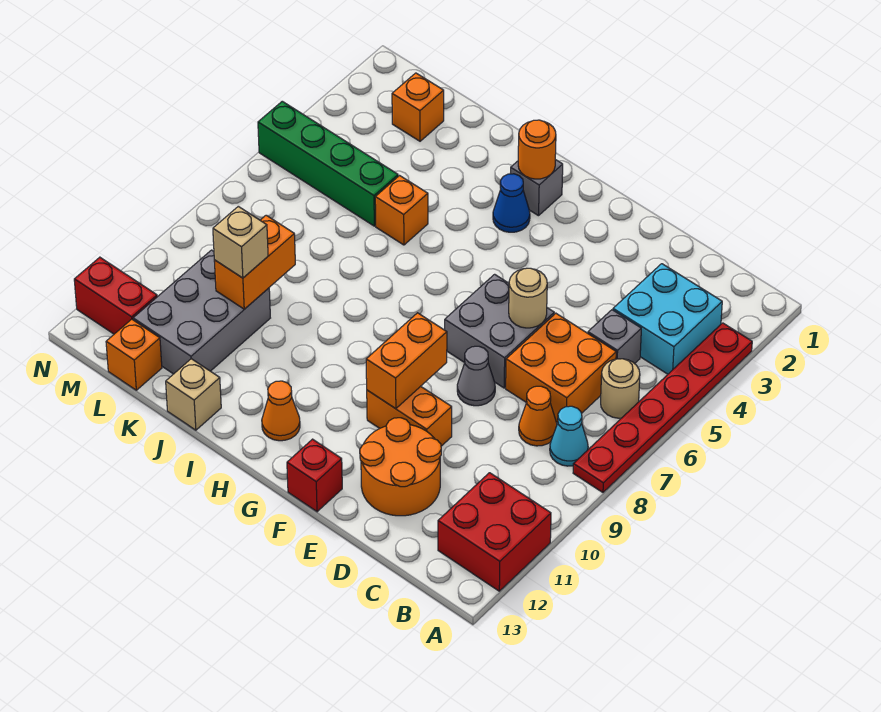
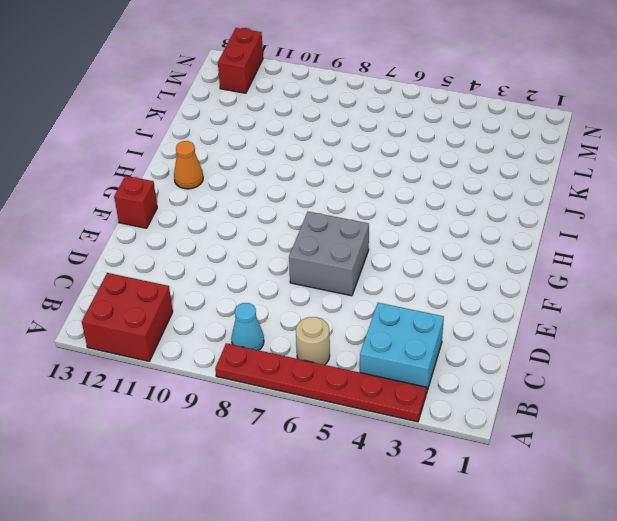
none -> grey 1x1 brick [588,310,641,364]
none -> orange 2x2 brick [506,313,616,423]
none -> orange 1x1 cone [519,386,557,446]

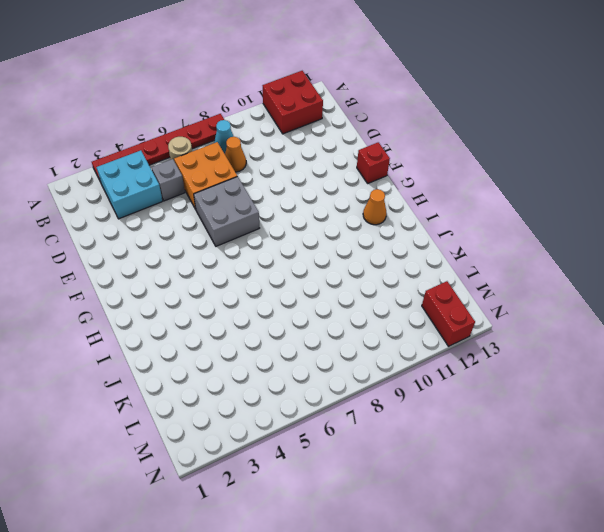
none -> orange 2x2 round brick [360,418,441,516]
none -> grey 1x1 cone [457,346,495,406]
none -> orange 1x2 brick [367,386,452,446]

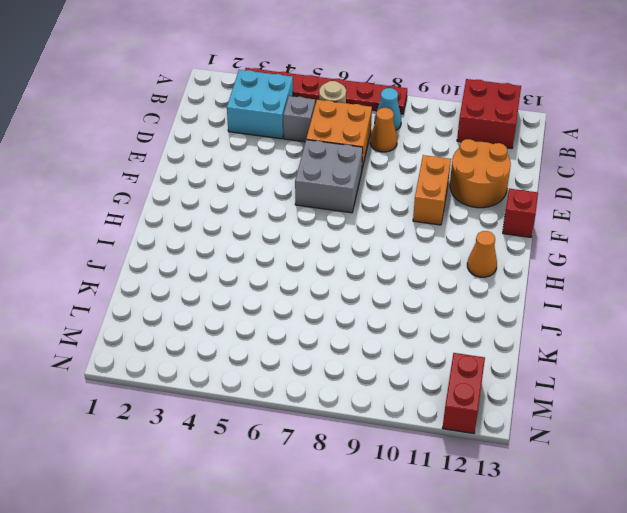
none -> grey 1x1 cone [457,346,495,406]
none -> grey 1x1 brick [510,160,563,216]
none -> blue 1x1 cone [493,174,530,232]

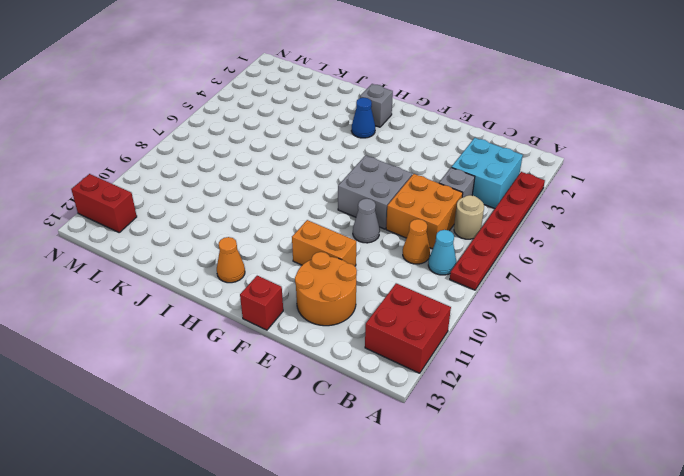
none -> orange 1x1 brick [375,176,428,245]
none -> tan 1x1 brick [166,359,221,430]
none -> green 1x4 brick [258,101,398,226]

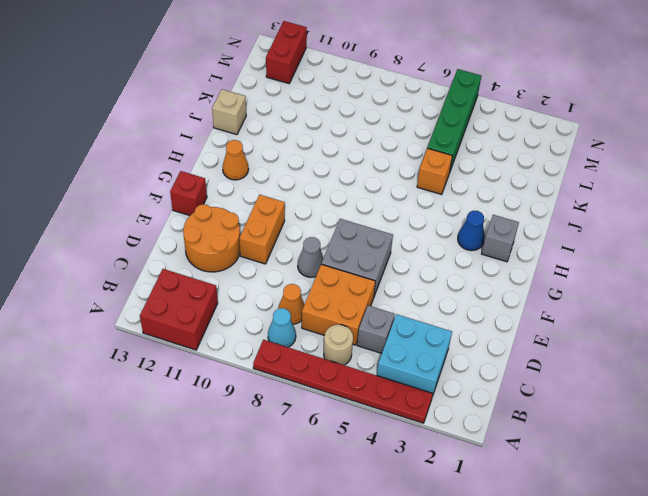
none -> grey 2x3 brick [133,250,270,374]
none -> orange 1x1 brick [392,73,444,141]
none -> orange 1x1 brick [106,319,162,390]

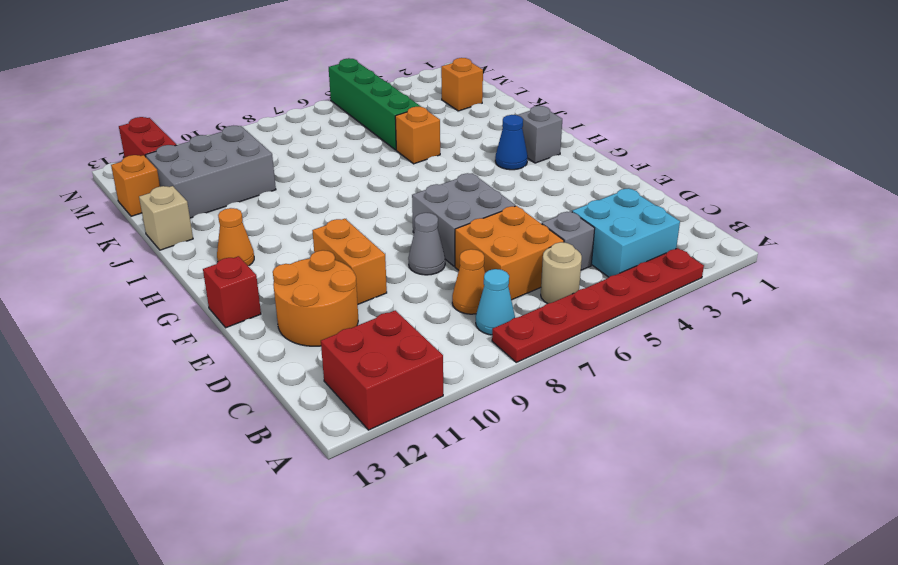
none -> tan 1x1 round brick [509,268,547,328]
none -> orange 1x2 brick [366,313,447,409]
none -> orange 1x1 round brick [518,120,556,179]

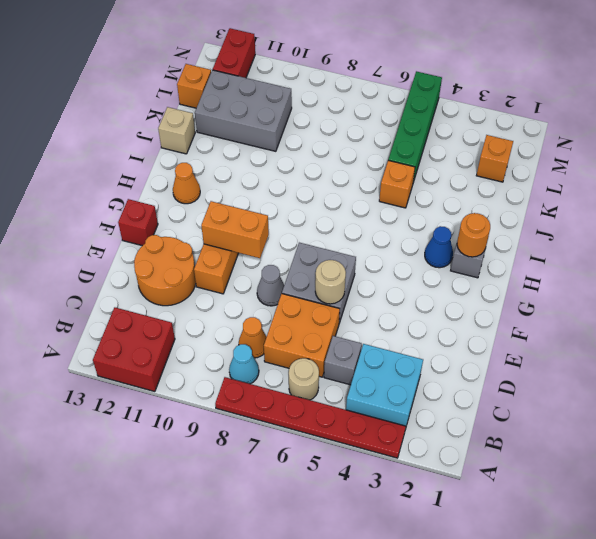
none -> orange 1x2 brick [214,215,295,309]
none -> tan 1x1 brick [213,206,268,278]

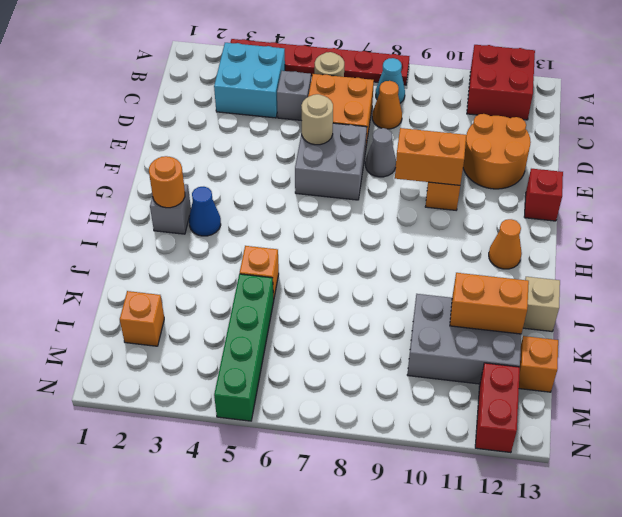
orange 1x2 brick [450,273,529,334] -> orange 1x2 brick moved to [214,215,295,309]
none -> tan 1x1 brick [213,206,268,278]

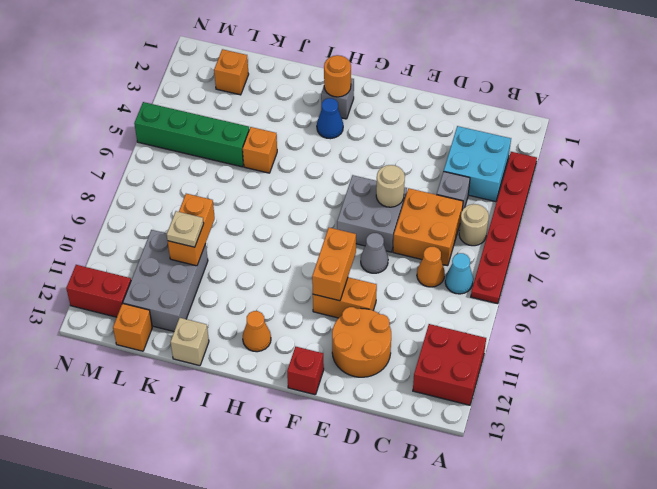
tan 1x1 plate [167,211,204,247] -> tan 1x1 brick [213,206,268,278]

